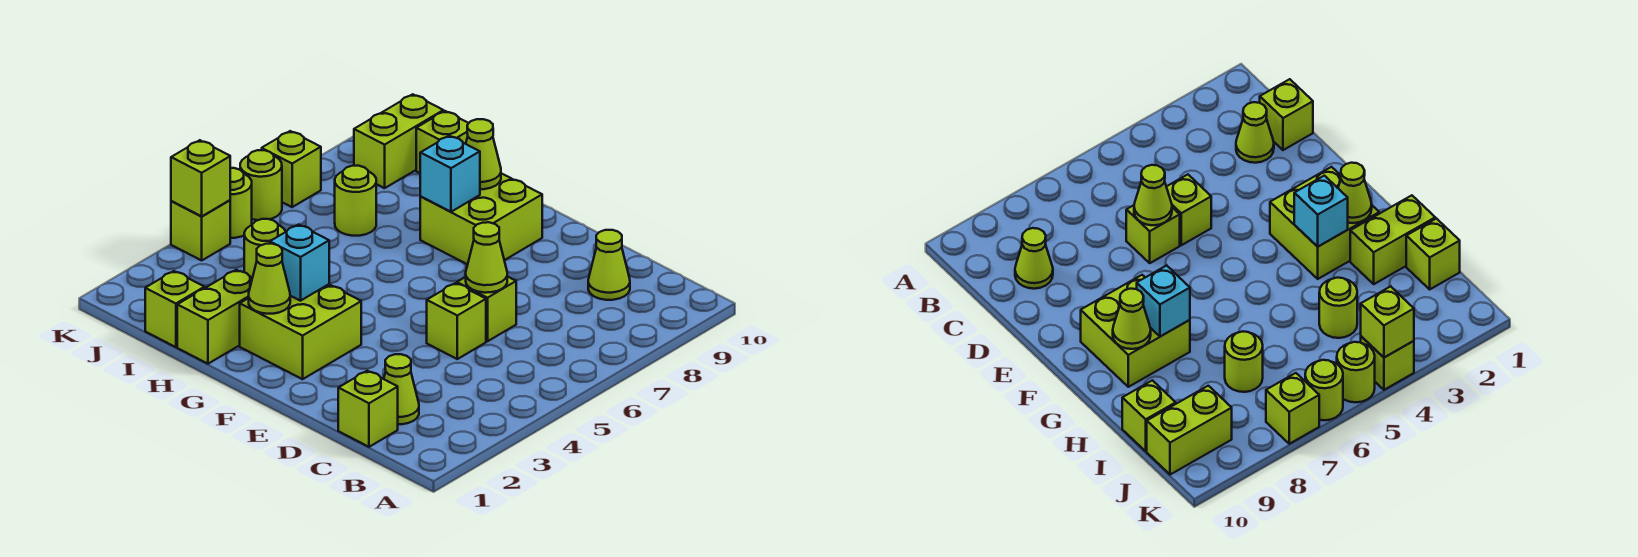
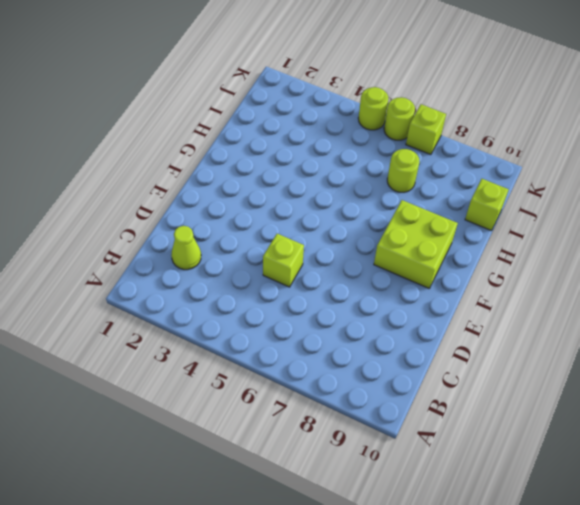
none -> lime 1x1 brick [338,371,398,447]
none -> lime 1x1 cone [588,230,630,300]
none -> lime 1x1 brick [457,276,516,341]

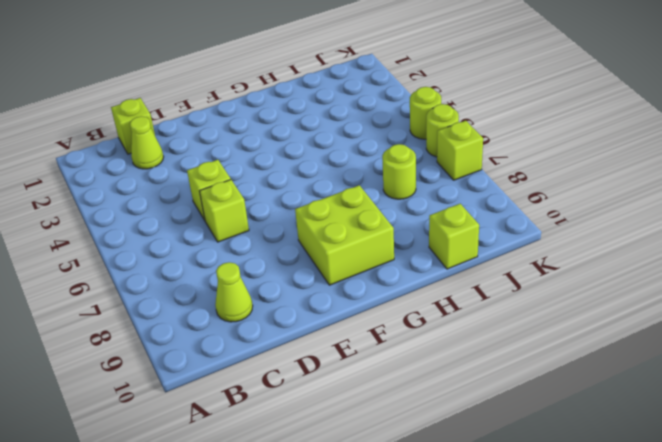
none -> lime 2x2 brick [240,284,361,379]
none -> lime 1x2 brick [177,270,252,364]
none -> lime 1x1 brick [145,271,205,347]

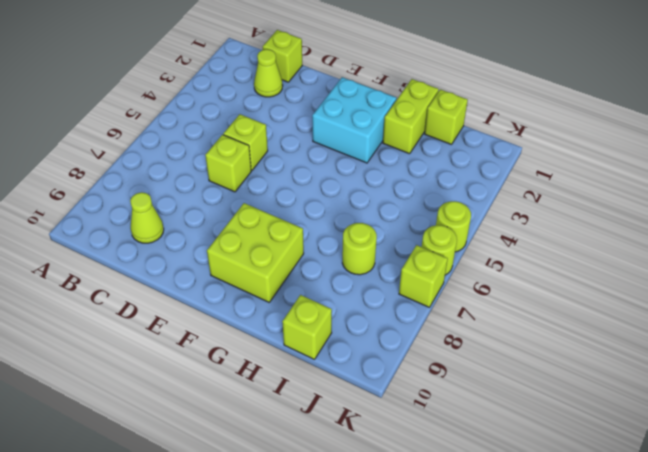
cyan 2x2 brick [312,77,397,163] -> lime 2x2 brick [240,284,361,379]
none -> lime 1x1 round brick [244,219,286,278]
none -> lime 1x2 brick [354,94,443,188]
none -> lime 1x1 brick [171,200,230,260]

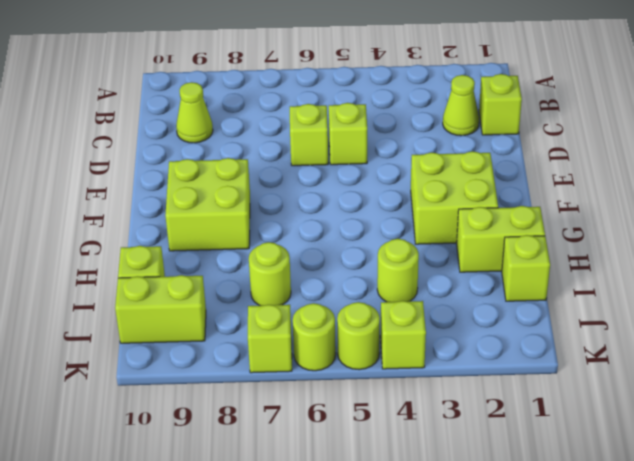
none -> lime 1x1 cone [466,222,507,293]
none -> lime 1x1 cone [249,244,290,314]
none -> cyan 1x1 brick [270,224,329,301]

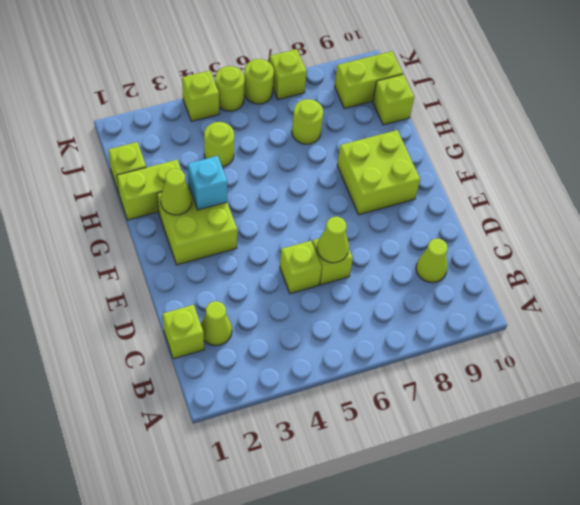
none -> cyan 1x1 brick [420,136,480,212]
none -> lime 1x1 cone [466,119,501,189]
none -> lime 1x1 brick [171,140,230,216]

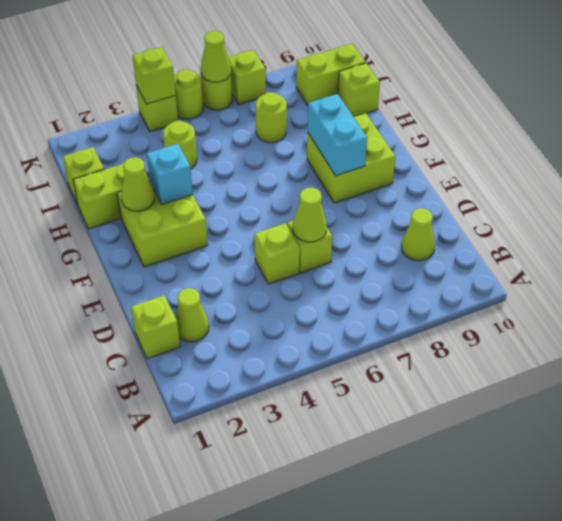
cyan 1x2 brick [308,94,367,176] -> cyan 1x1 brick [420,136,480,212]
lime 1x1 cone [201,31,231,82] -> lime 1x1 cone moved to [466,119,501,189]

